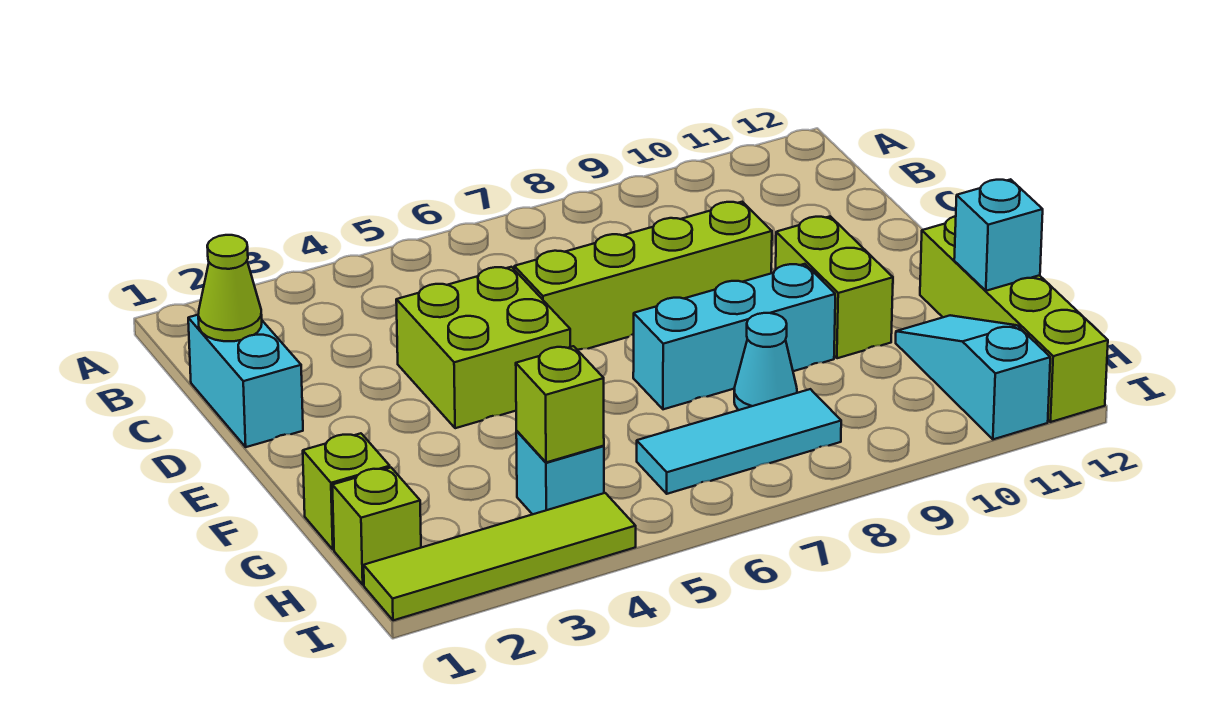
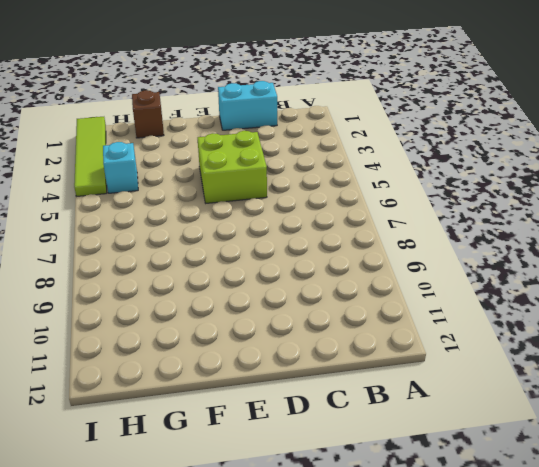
brown 1x1 brick [132,90,164,138] -> lime 1x1 brick [303,433,390,550]
none -> lime 1x4 brick [514,202,772,350]
none -> lime 1x2 brick [776,216,893,358]
none -> cyan 1x3 brick [633,264,835,409]

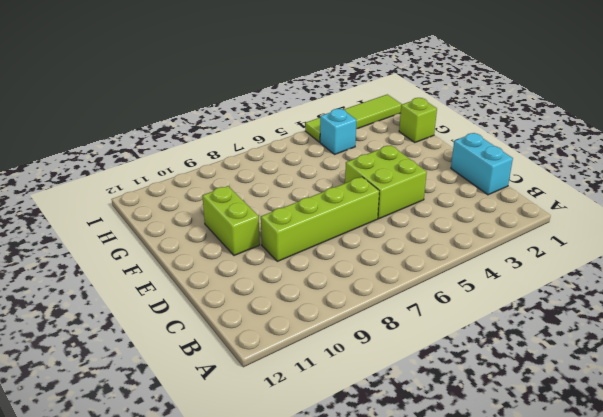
none -> cyan 1x3 brick [633,264,835,409]
none -> lime 1x4 brick [920,216,1108,422]
none -> cyan 1x1 cone [734,313,797,410]

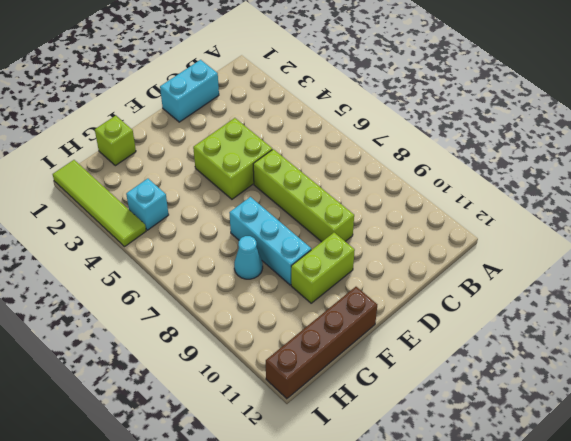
brown 1x4 brick [266,287,377,399] -> lime 1x4 brick [920,216,1108,422]
none -> cyan 1x3 slope [896,315,1050,439]
none -> lime 1x1 brick [332,468,421,585]
none -> cyan 1x3 tile [637,389,841,494]

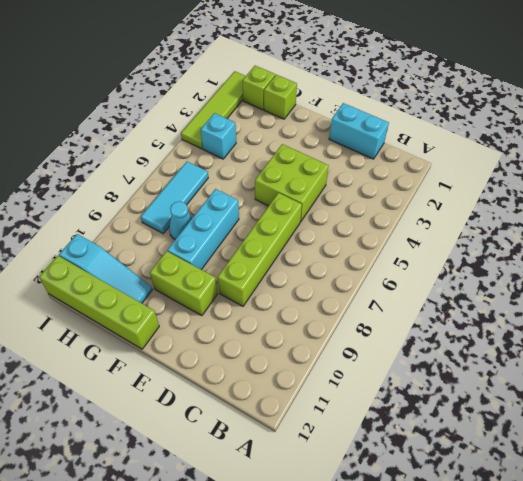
none -> lime 1x1 cone [198,235,262,341]
none -> cyan 1x1 brick [954,179,1043,291]
none -> lime 1x1 brick [516,346,604,462]

